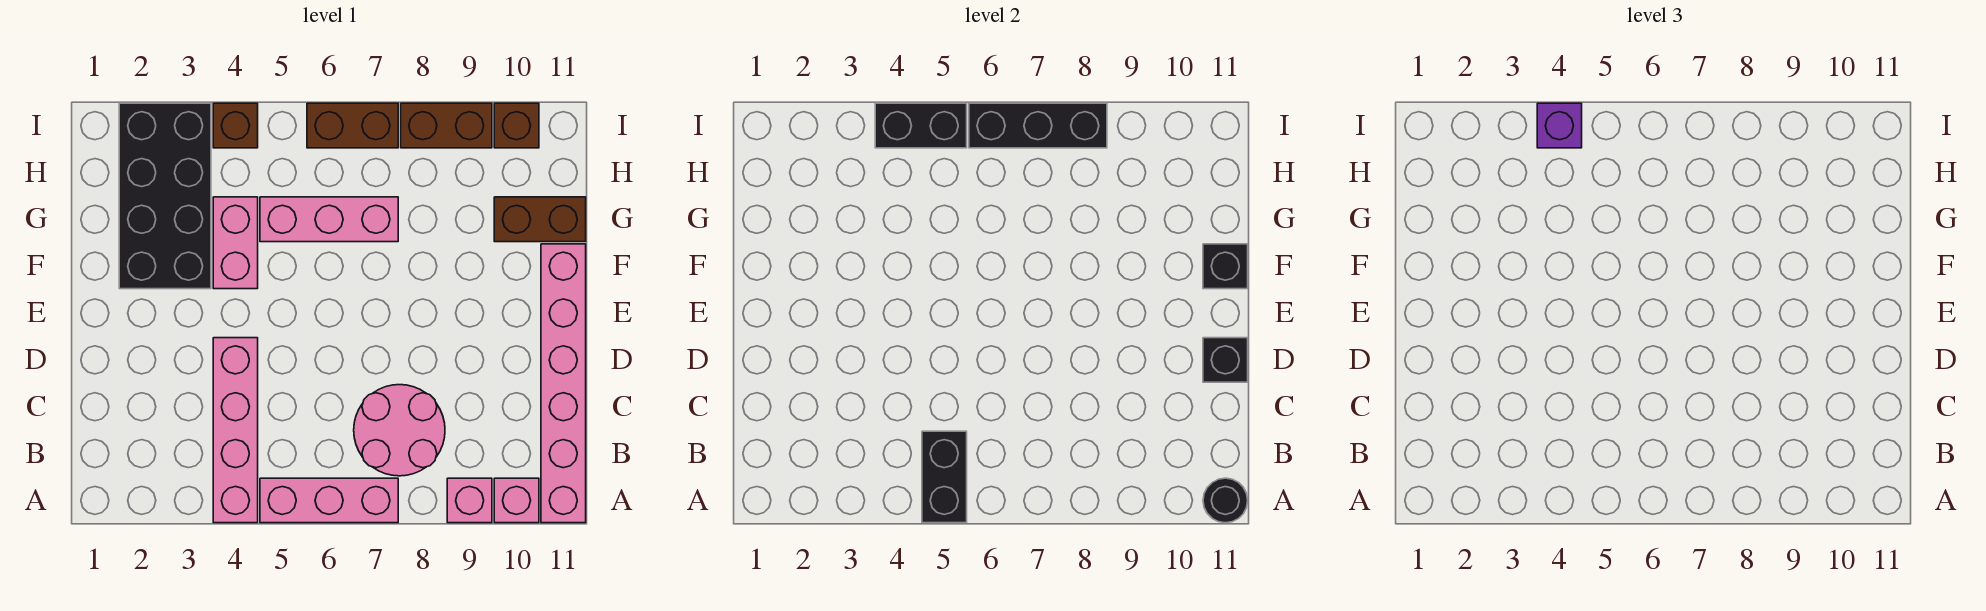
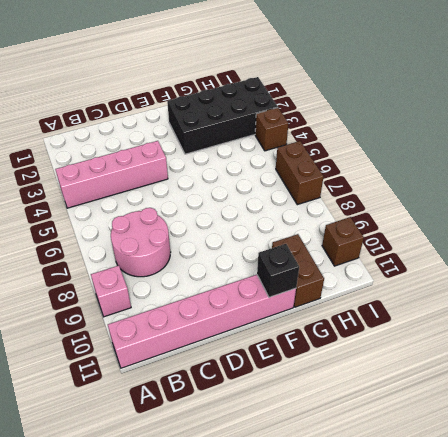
none -> pink 1x3 brick [260,478,398,523]
none -> pink 1x1 brick [494,478,539,523]
none -> pink 1x2 brick [213,197,258,289]

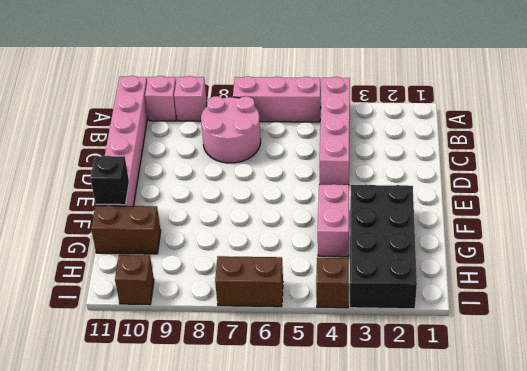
none -> pink 1x3 brick [260,197,398,242]
none -> brown 1x2 brick [401,103,492,148]
none -> black 1x2 brick [922,431,967,523]

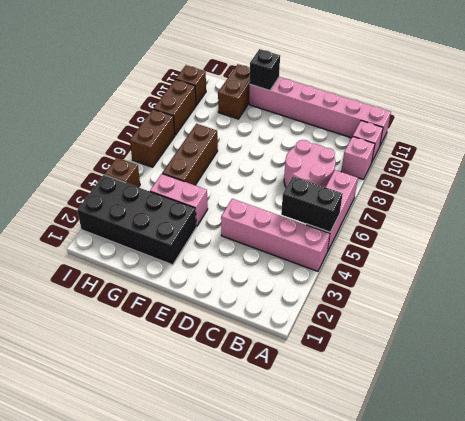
brown 1x3 brick [162,124,218,185] -> pink 1x3 brick [260,197,398,242]
none -> black 1x1 round brick [1203,478,1248,523]
none -> black 1x1 brick [1203,338,1248,382]
none -> black 1x2 brick [875,103,967,148]

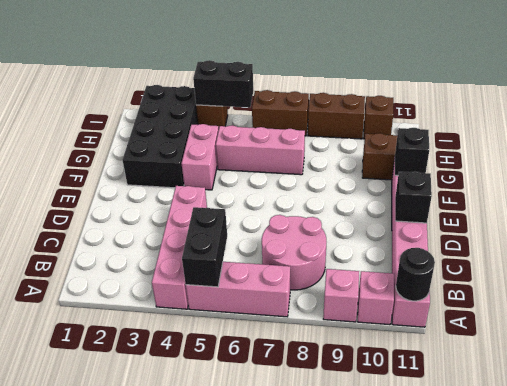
none -> black 1x3 brick [969,103,1107,148]
none -> purple 1x1 brick [1537,103,1582,148]

